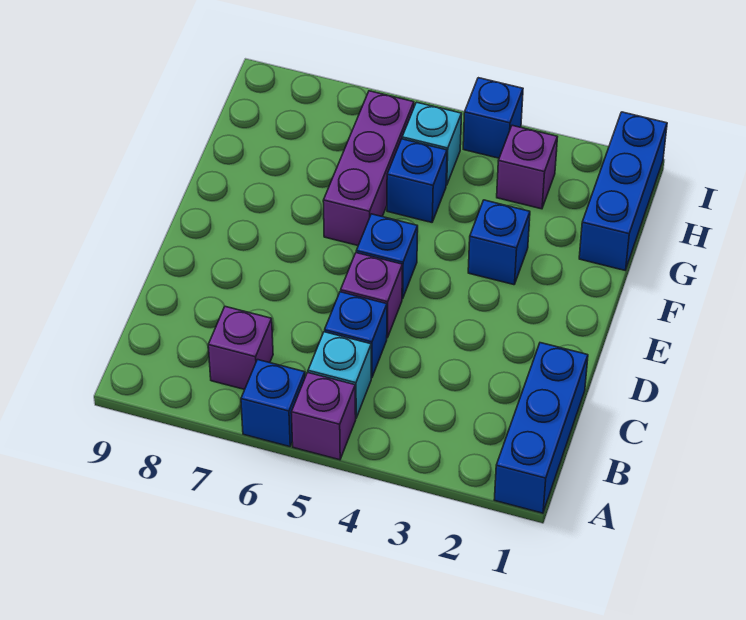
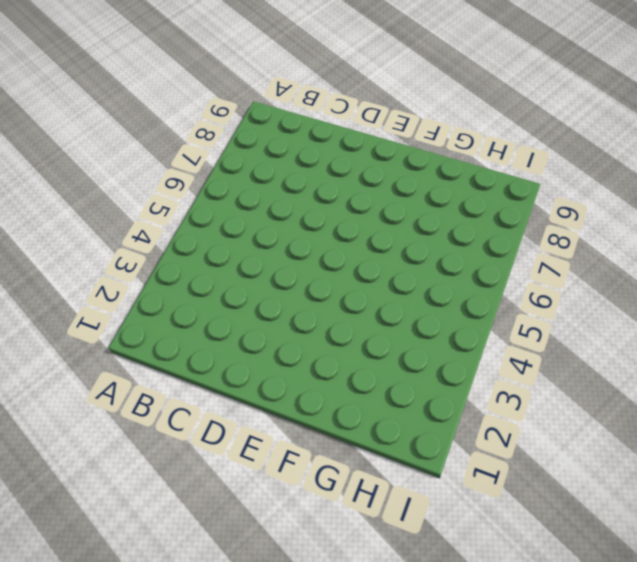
none -> blue 1x3 brick [494,343,588,513]
none -> purple 1x1 brick [291,373,356,460]
none -> blue 1x1 brick [241,360,305,447]

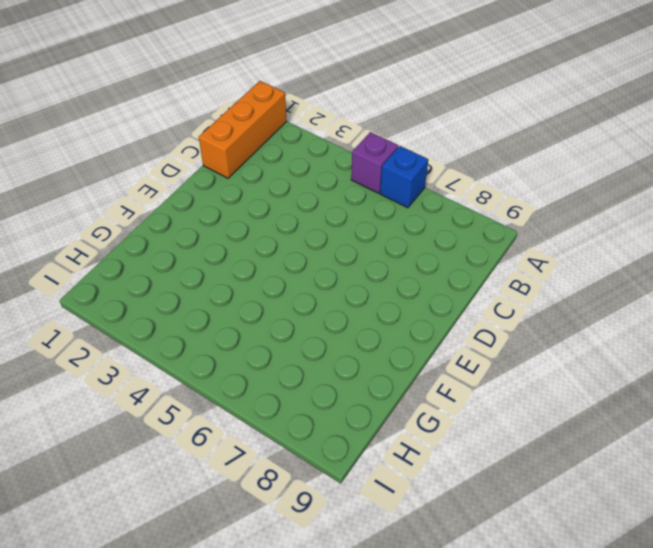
orange 1x3 brick [199,81,286,178] -> blue 1x3 brick [494,343,588,513]
none -> cyan 1x1 brick [308,332,371,418]
none -> purple 1x1 brick [208,307,273,389]
none -> blue 1x1 brick [325,292,387,378]

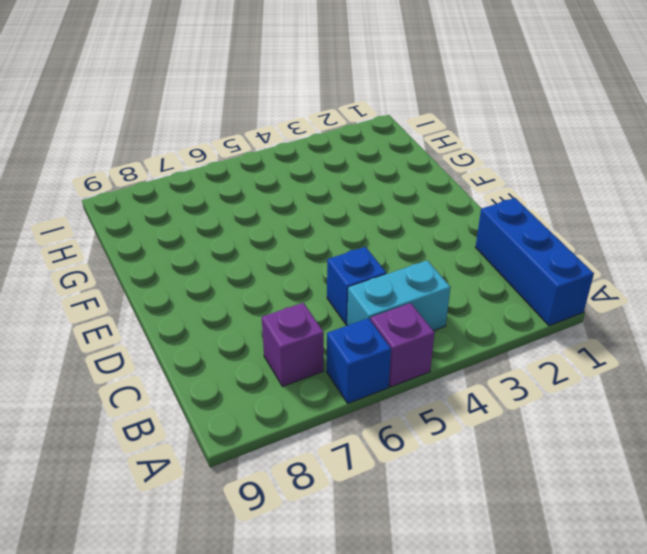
cyan 1x2 brick [347,260,451,331] -> cyan 1x1 brick [308,332,371,418]
none -> purple 1x1 brick [341,253,402,338]
none -> blue 1x1 brick [356,214,418,299]
none -> blue 1x1 brick [468,200,530,285]

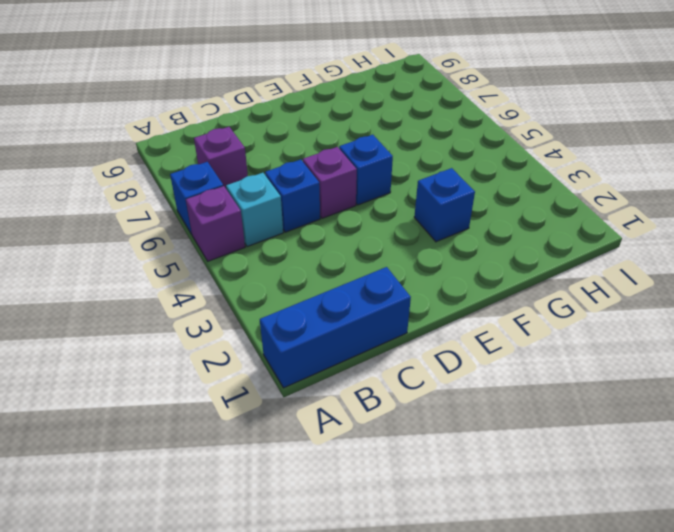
none -> purple 1x3 brick [323,91,414,245]
none -> blue 1x3 brick [579,112,667,270]
none -> blue 1x1 brick [387,139,447,222]

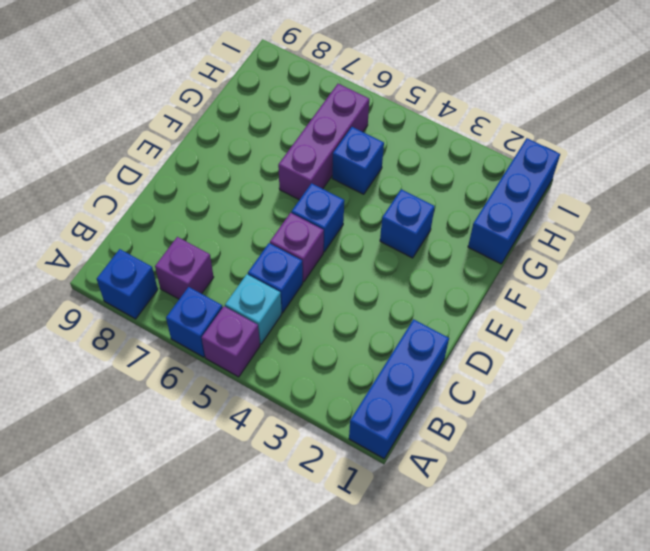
blue 1x1 brick [97,249,158,319] -> blue 1x1 brick moved to [463,78,523,158]
none -> purple 1x1 brick [497,125,557,209]
none -> cyan 1x1 brick [402,102,462,185]

